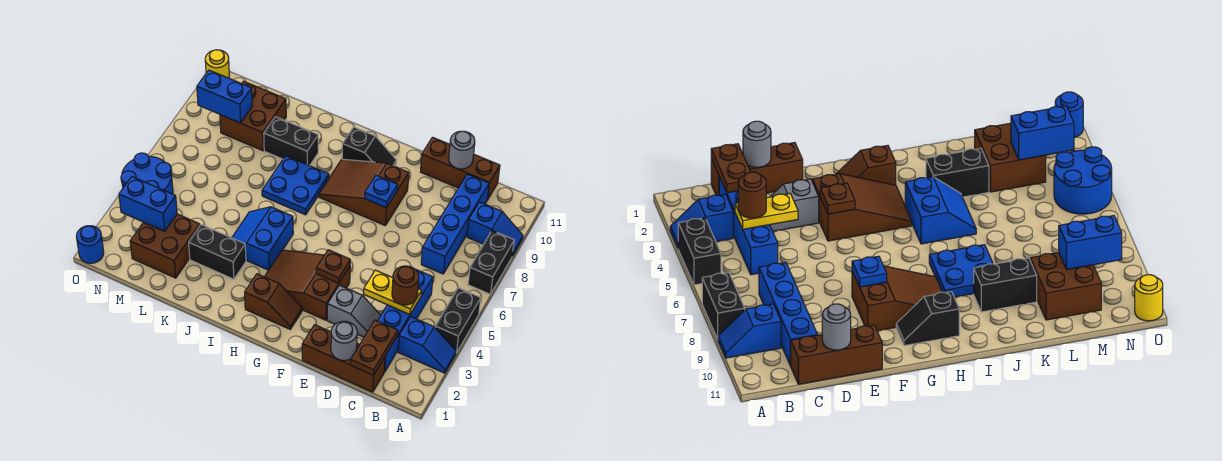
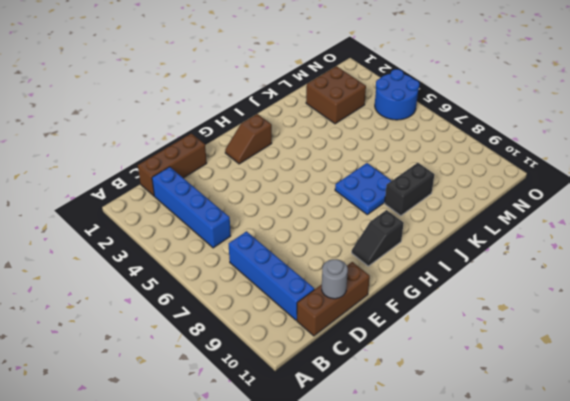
none -> blue 1x2 slope [398,317,456,373]
none -> black 1x2 brick [435,288,481,353]
none -> black 1x2 brick [468,231,514,294]
none -> blue 1x2 slope [467,202,523,256]

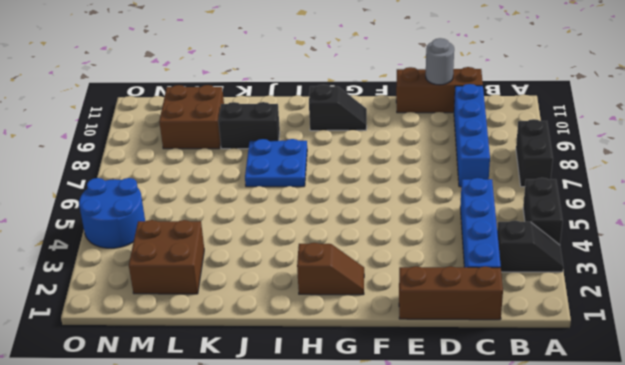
black 1x2 slope [497,220,563,272] -> blue 1x2 slope [398,317,456,373]
none -> blue 1x2 slope [467,202,523,256]
none -> grey 1x2 slope [327,285,381,337]
none -> brown 2x3 slope [265,250,350,320]
none -> brown 2x3 slope [319,159,409,226]

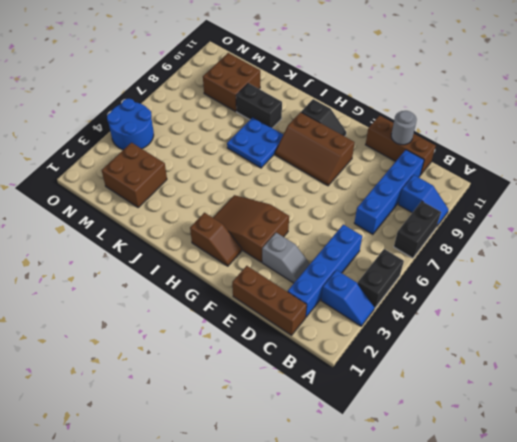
brown 2x3 slope [275,112,355,186] -> brown 2x3 slope turned to [319,159,409,226]
none -> blue 2x2 slope [232,207,293,270]
none -> black 1x2 brick [189,225,246,279]
none -> blue 1x1 round brick [77,226,104,263]
none -> yellow 1x1 round brick [205,50,229,78]

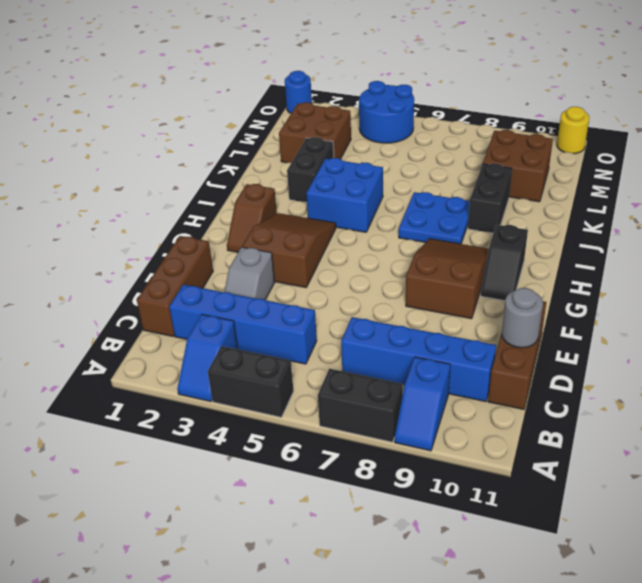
blue 2x2 brick [306,158,383,232] -> blue 2x2 slope [232,207,293,270]
none -> brown 1x2 plate [351,320,398,375]
none -> yellow 1x2 plate [364,270,422,315]
none -> grey 1x1 round brick [331,321,357,361]
none -> brown 1x1 plate [316,250,350,283]

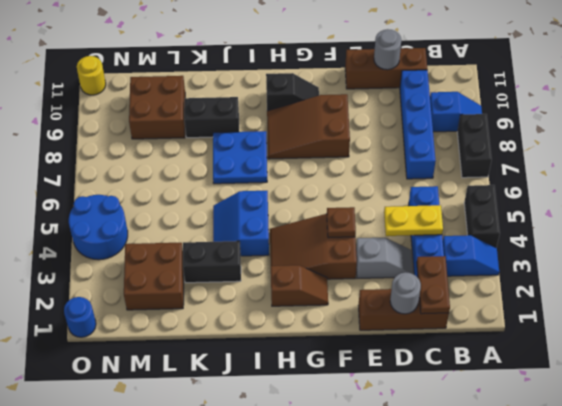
none -> blue 1x1 plate [365,175,398,208]
none -> blue 1x2 brick [119,177,177,231]
none -> blue 1x2 brick [197,70,252,123]
none -> brown 1x1 round brick [392,266,419,305]

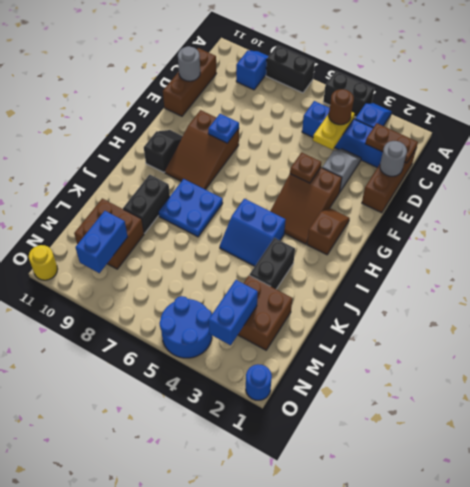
none -> blue 1x4 brick [421,174,489,274]

